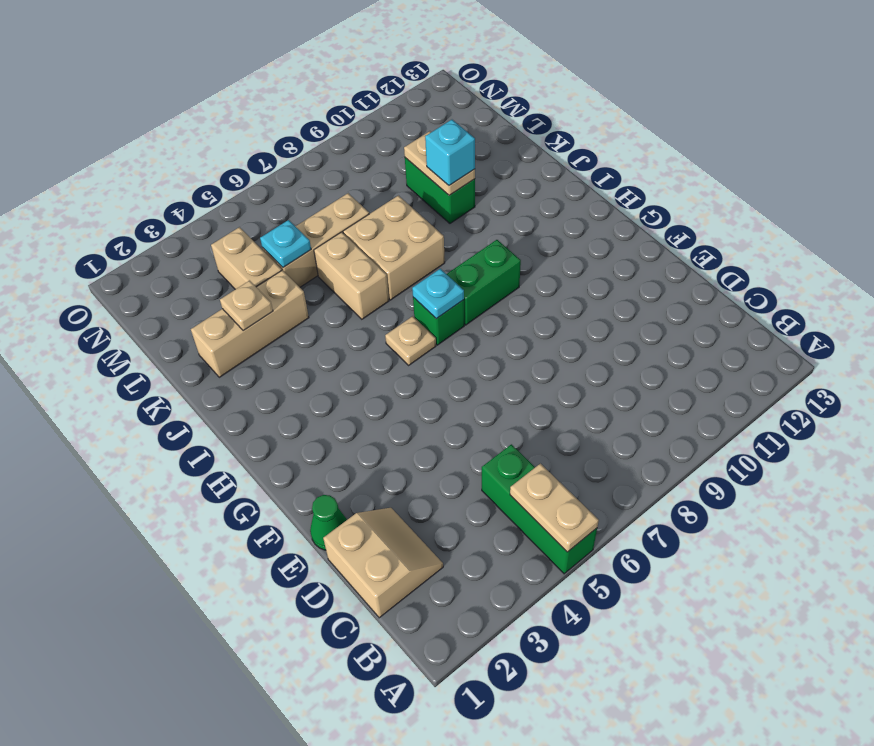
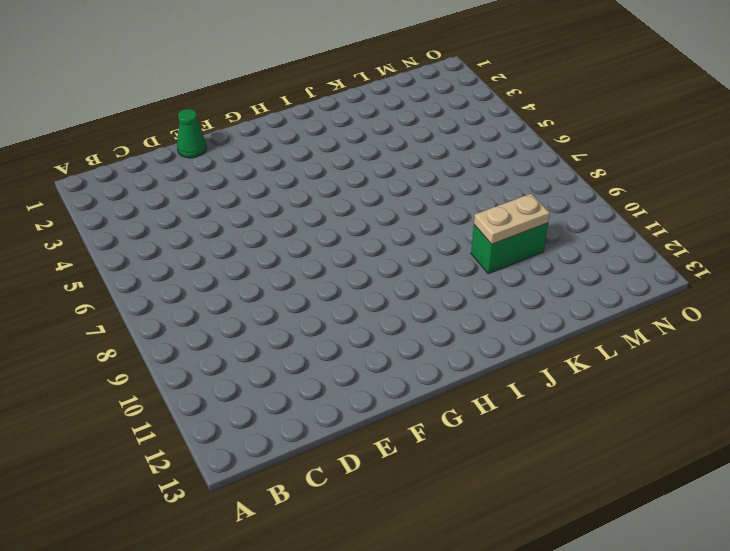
none -> green 1x3 brick [482,444,597,574]
none -> tan 2x2 slope [323,508,443,618]
none -> tan 1x1 plate [385,316,436,365]

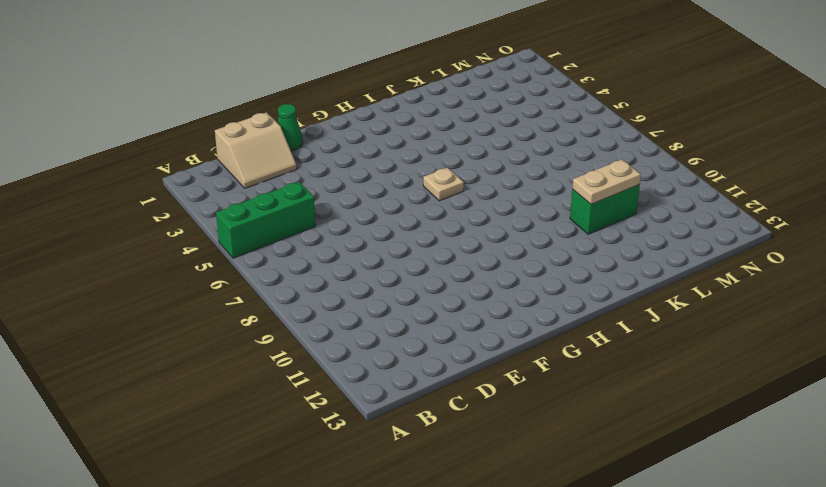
none -> green 1x1 brick [413,297,464,345]
none -> green 1x2 brick [447,240,521,325]
none -> tan 1x2 brick [314,232,389,319]

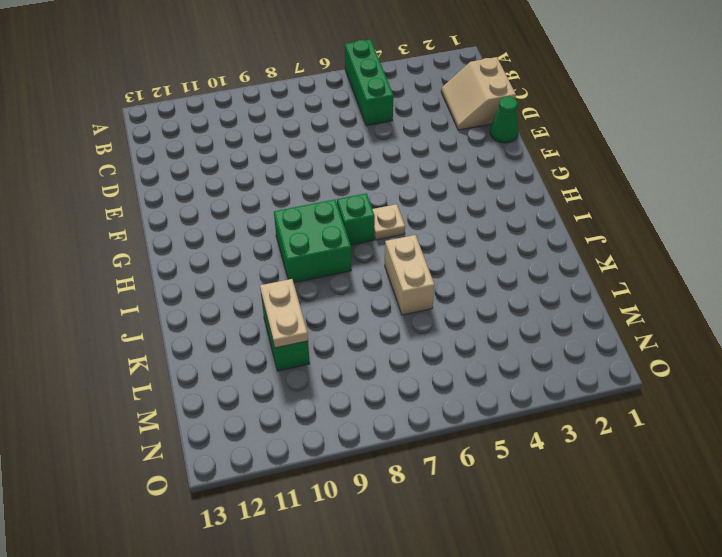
green 2x2 brick [274,199,351,283] -> green 1x2 brick [447,240,521,325]
none -> tan 2x2 brick [343,195,445,300]
none -> tan 1x3 brick [191,270,309,377]
none -> tan 1x2 brick [211,227,282,289]

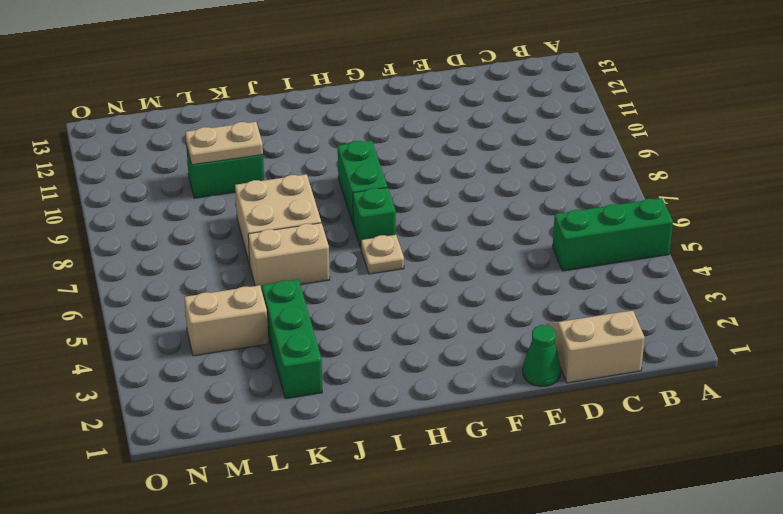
green 1x3 brick [262,279,322,399] -> tan 1x3 brick [191,270,309,377]
none -> tan 1x3 brick [262,193,369,287]
none -> tan 1x2 plate [510,464,599,552]
none -> cyan 1x1 plate [412,269,464,319]

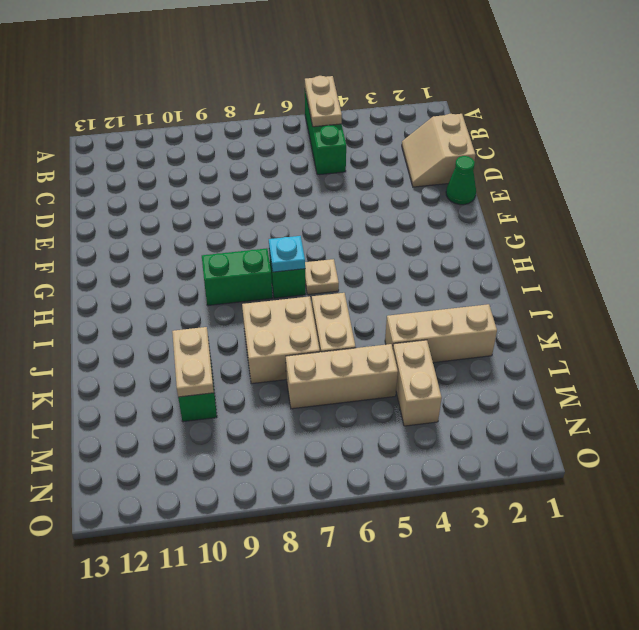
none -> tan 1x1 plate [220,281,273,331]
none -> cyan 1x1 plate [260,220,311,267]
none -> cyan 1x1 brick [425,120,475,185]

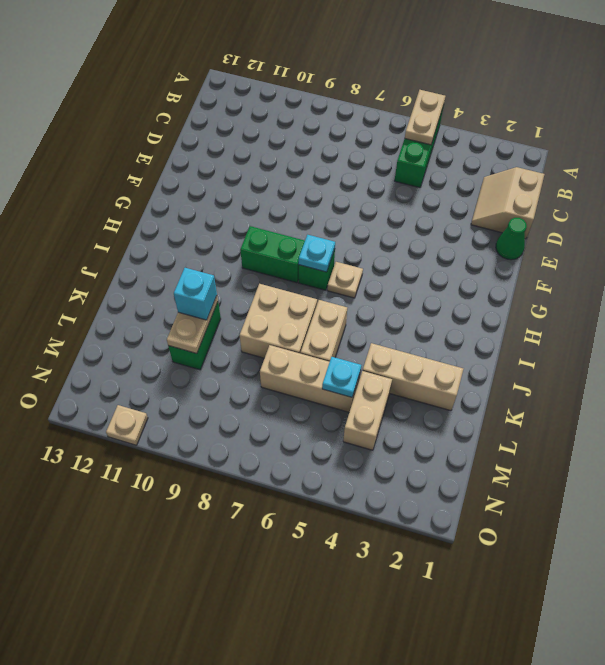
tan 1x1 plate [106,405,148,445] -> tan 1x1 plate moved to [220,281,273,331]

